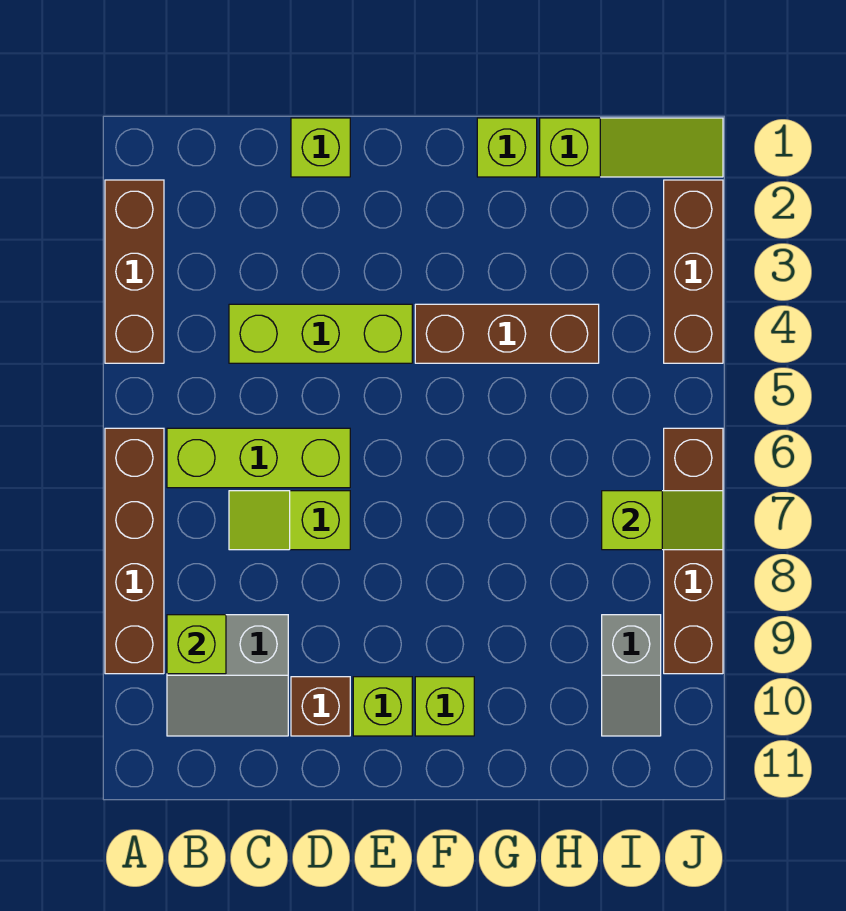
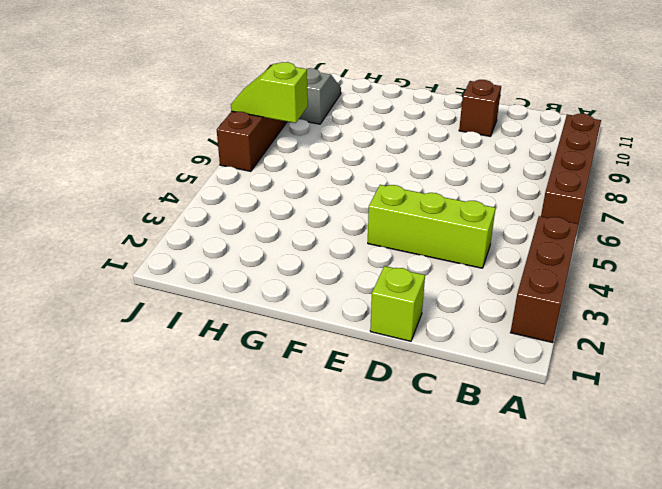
none -> lime 1x3 brick [167,428,350,488]
none -> grey 2x2 slope [167,615,288,736]
none -> lime 1x2 slope [229,491,350,550]

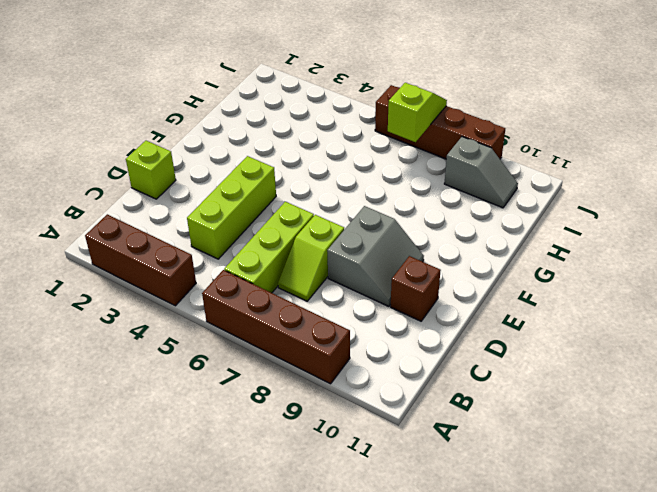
grey 2x2 slope [327,206,424,306] -> grey 2x2 slope moved to [167,615,288,736]
none -> lime 1x1 brick [353,677,412,736]
none -> brown 1x3 brick [415,304,599,363]
none -> lime 1x1 brick [415,677,474,736]

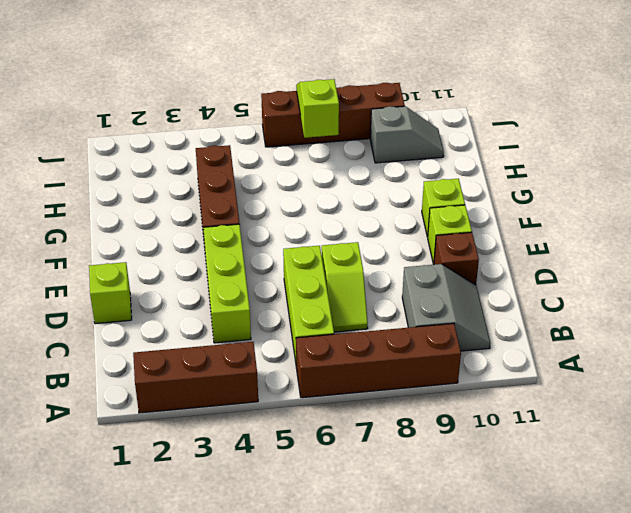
none -> lime 1x1 brick [477,118,537,177]
none -> lime 1x3 slope [540,118,723,177]
none -> brown 1x3 brick [664,180,723,363]

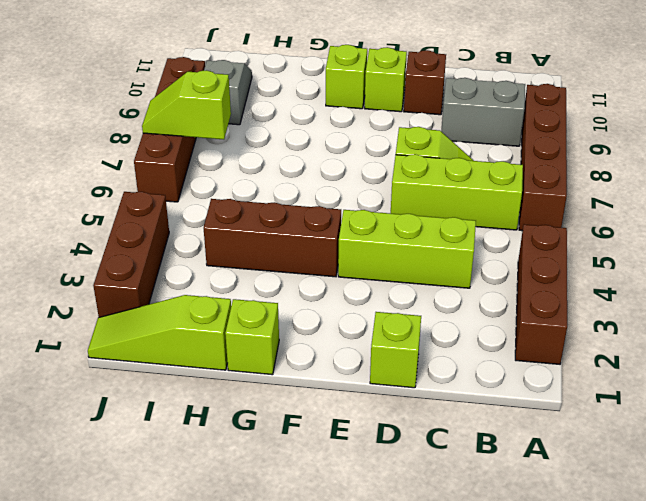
none -> lime 1x1 brick [167,615,226,674]

